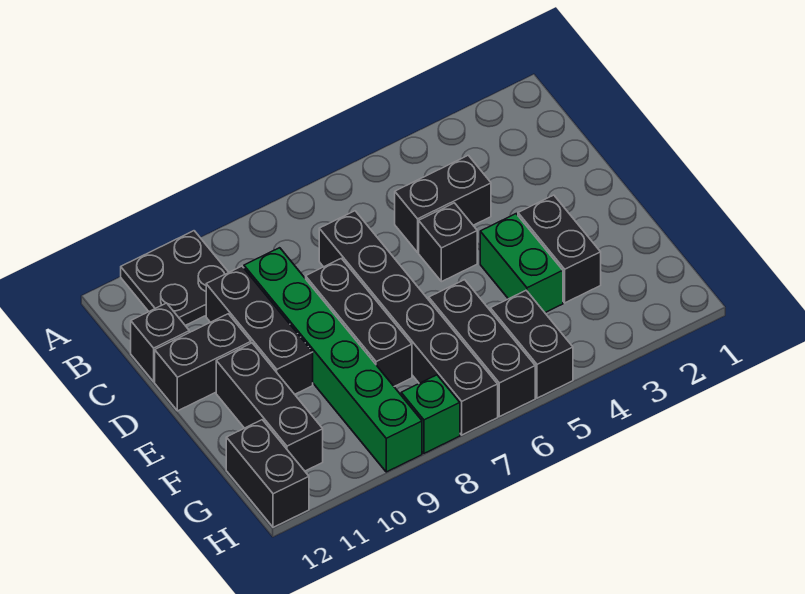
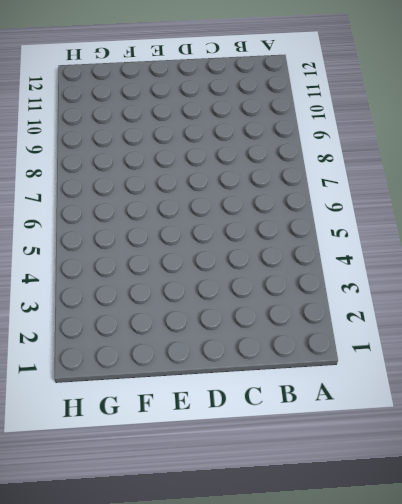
none -> black 2x2 plate [121,231,229,325]
none -> black 1x2 brick [395,155,491,252]
none -> black 1x6 brick [319,211,498,435]

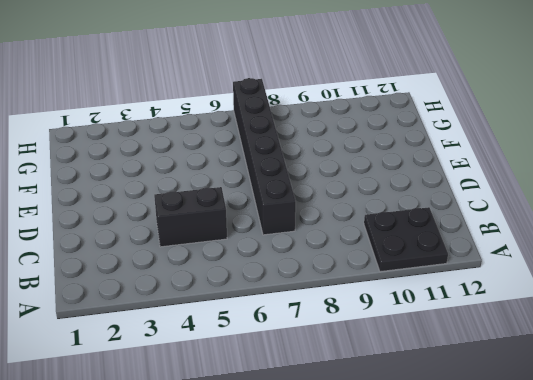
none -> green 1x6 brick [244,248,422,472]
none -> black 1x3 brick [206,266,313,394]
none -> black 1x1 brick [131,303,189,382]

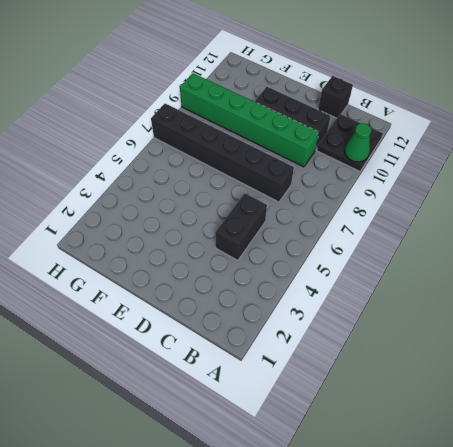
green 1x1 cone [345,123,372,162] -> none
none -> black 1x1 brick [419,203,477,282]
none -> black 1x3 brick [306,258,412,386]
none -> black 1x2 brick [155,314,251,411]

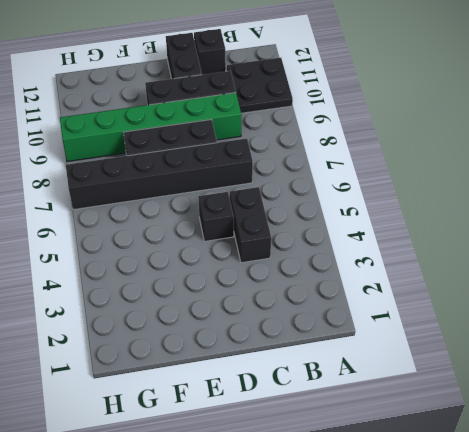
none -> black 1x2 brick [518,195,601,303]
none -> green 1x2 brick [480,214,563,313]
none -> black 1x3 brick [216,343,323,471]

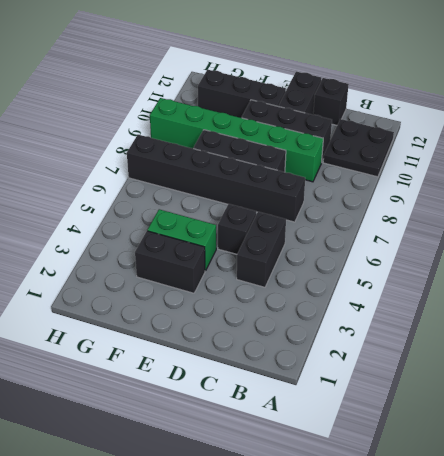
none -> black 1x3 brick [429,280,535,417]
none -> black 1x2 brick [490,291,573,398]
none -> black 1x2 brick [226,420,309,527]

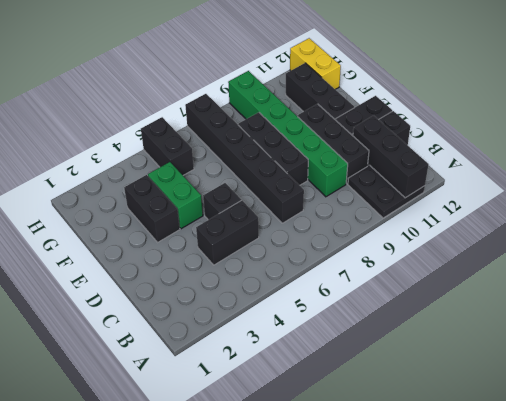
black 1x3 brick [353,116,429,198] -> black 1x3 brick moved to [429,280,535,417]
yellow 1x2 brick [290,38,341,89] -> black 1x2 brick [226,420,309,527]
none -> green 1x1 brick [401,375,460,453]

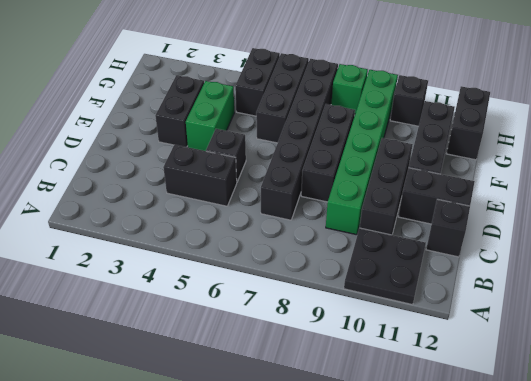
black 1x1 brick [390,75,428,126] -> none

